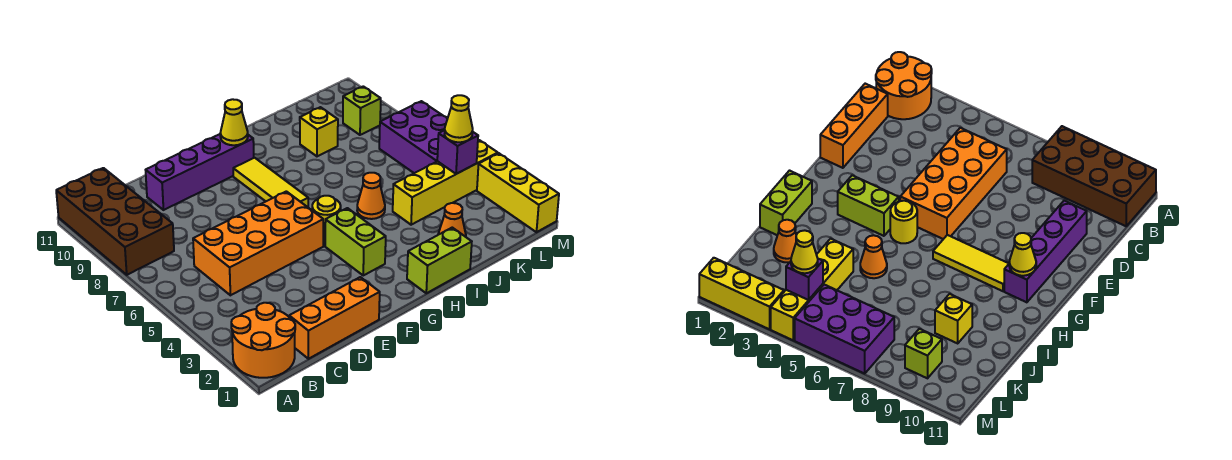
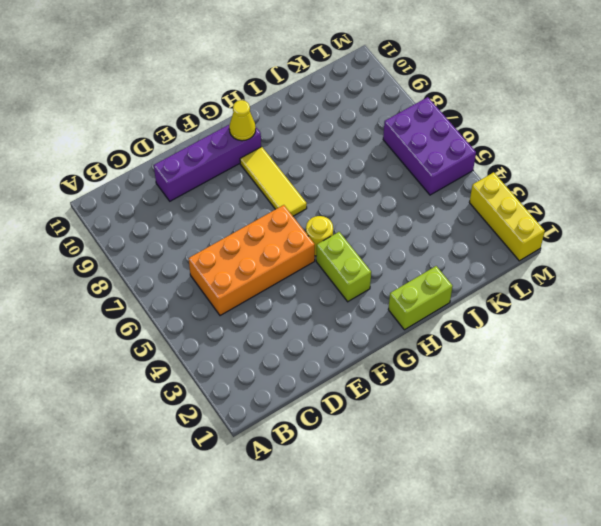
none -> orange 2x2 round brick [231,303,295,378]
none -> brown 2x4 brick [56,168,174,275]
none -> orange 1x3 brick [289,277,380,359]

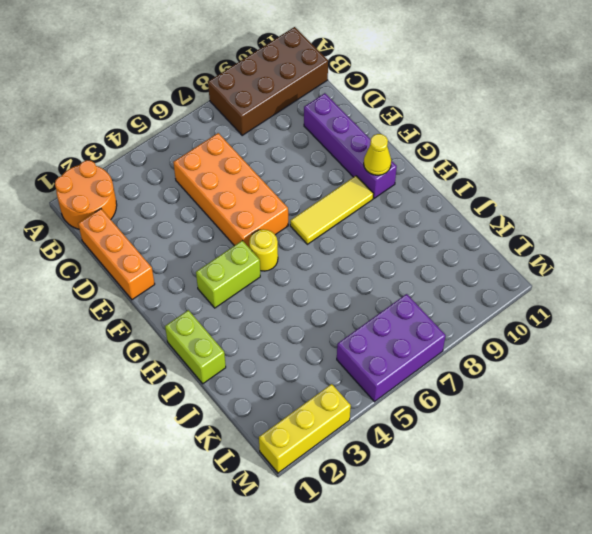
none -> orange 1x1 cone [357,173,385,219]
none -> orange 1x1 cone [438,203,466,237]
none -> yellow 1x4 brick [393,140,498,225]

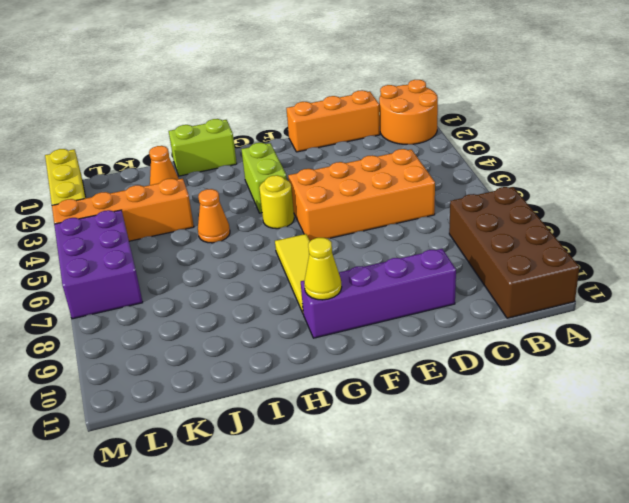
orange 1x4 brick [52,178,194,241] -> yellow 1x4 brick [393,140,498,225]
none -> yellow 1x1 brick [300,107,338,156]
none -> lime 1x1 brick [343,86,381,135]
none -> purple 1x1 brick [437,130,478,174]

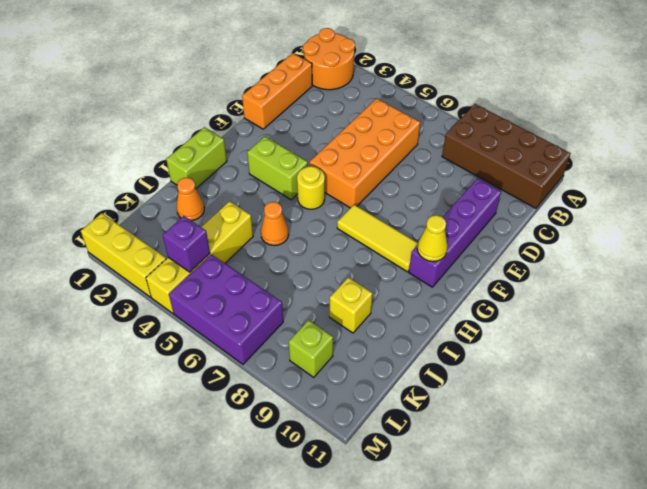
none -> yellow 1x1 cone [444,95,473,142]

